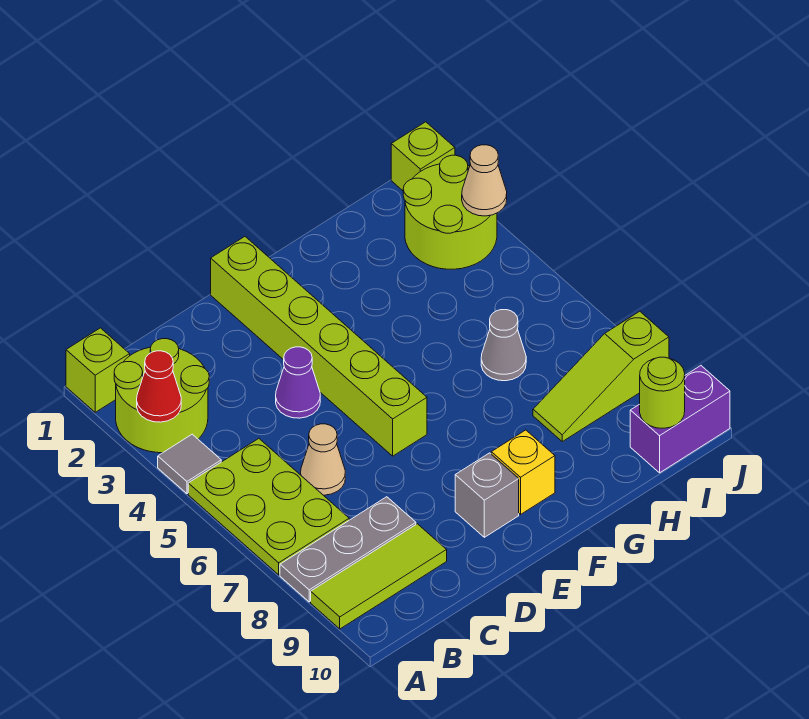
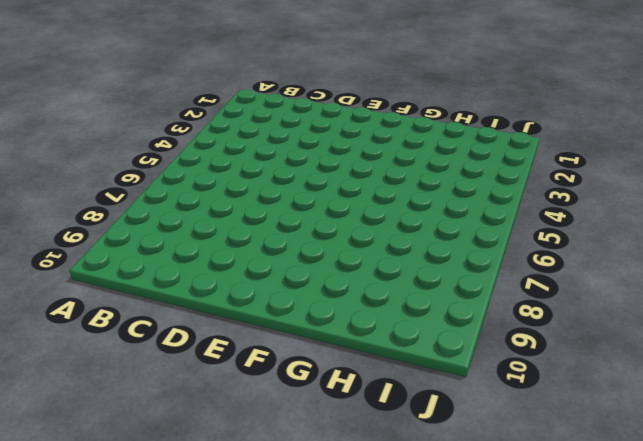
none -> lime 1x1 brick [66,328,130,412]
none -> lime 2x2 round brick [114,339,209,453]
none -> grey 1x1 tile [158,434,221,494]

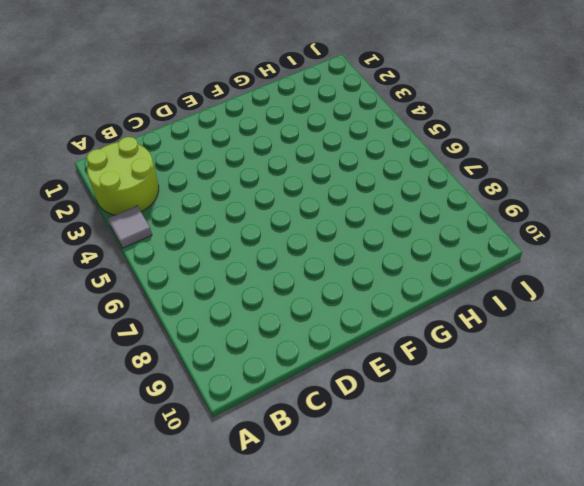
none -> lime 1x1 brick [66,328,130,412]
none -> lime 2x3 plate [188,439,349,575]
none -> grey 1x3 plate [280,497,416,602]

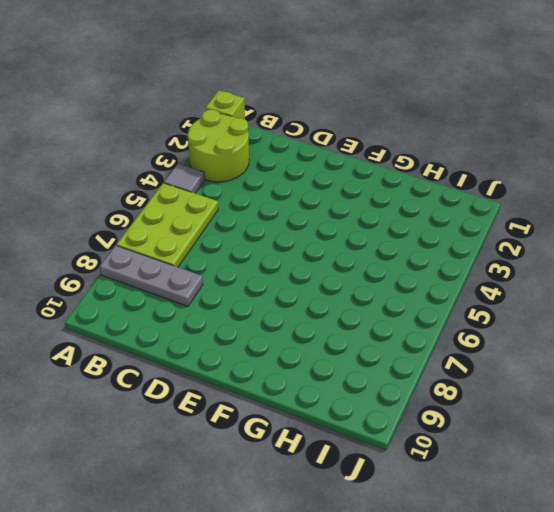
none -> lime 1x3 tile [311,524,447,629]
none -> tan 1x1 cone [301,424,345,495]
none -> purple 1x1 cone [276,347,320,418]

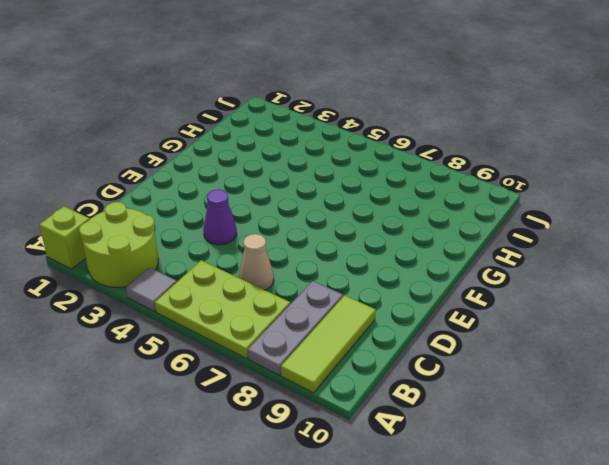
none -> lime 1x6 brick [211,237,427,456]
none -> grey 1x1 brick [455,453,519,537]
none -> yellow 1x1 brick [491,430,555,514]

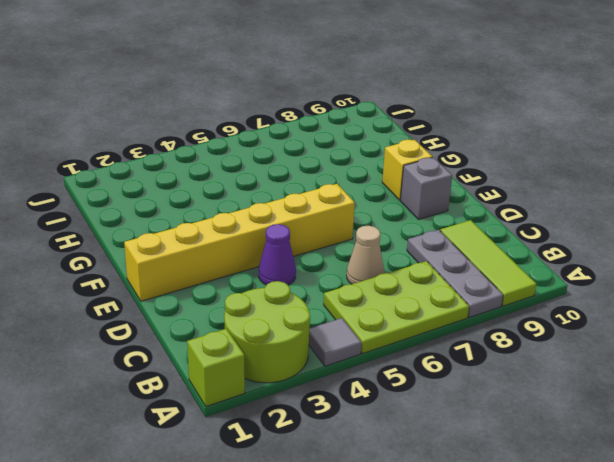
yellow 1x6 brick [124,184,355,301] -> lime 1x6 brick [211,237,427,456]
none -> grey 1x1 cone [481,310,526,381]
none -> lime 1x3 slope [533,311,669,441]
none -> lime 2x2 round brick [403,155,497,269]

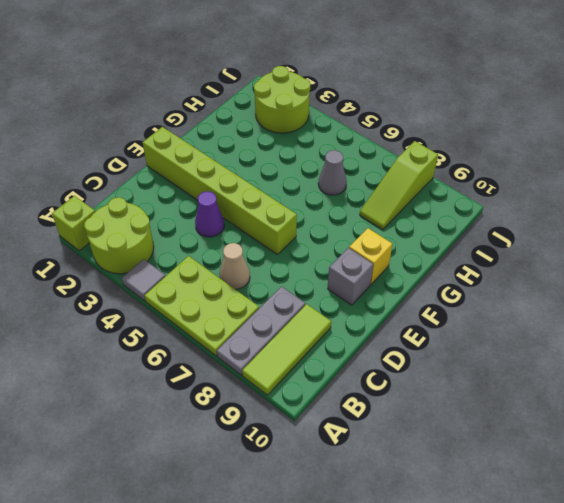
none -> purple 1x2 brick [630,366,730,473]
none -> lime 1x1 brick [391,122,455,191]
none -> red 1x1 cone [137,351,181,422]

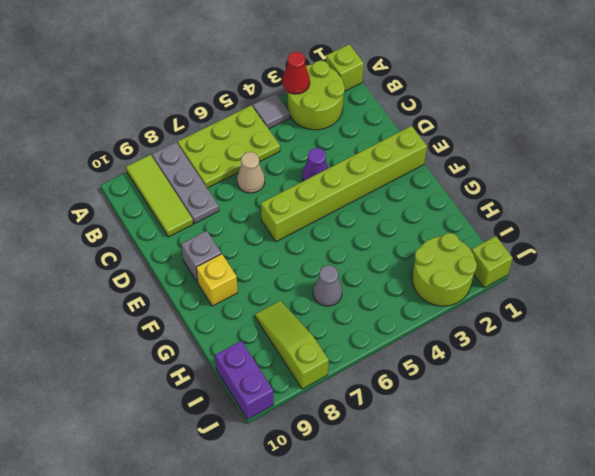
none -> lime 1x1 round brick [640,357,685,428]
none -> tan 1x1 cone [462,145,507,216]

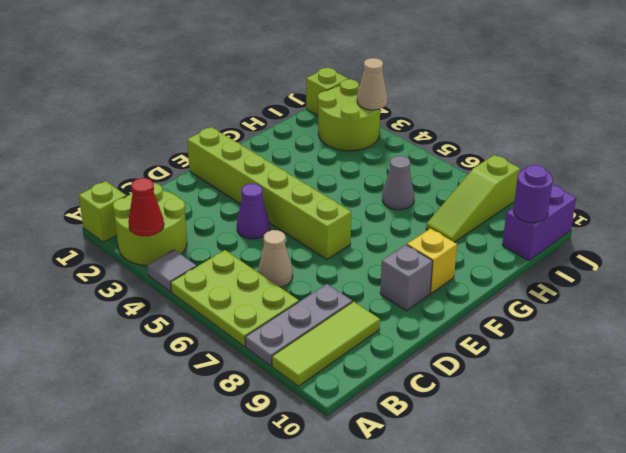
purple 1x1 round brick [513,165,553,223] -> lime 1x1 round brick [640,357,685,428]

